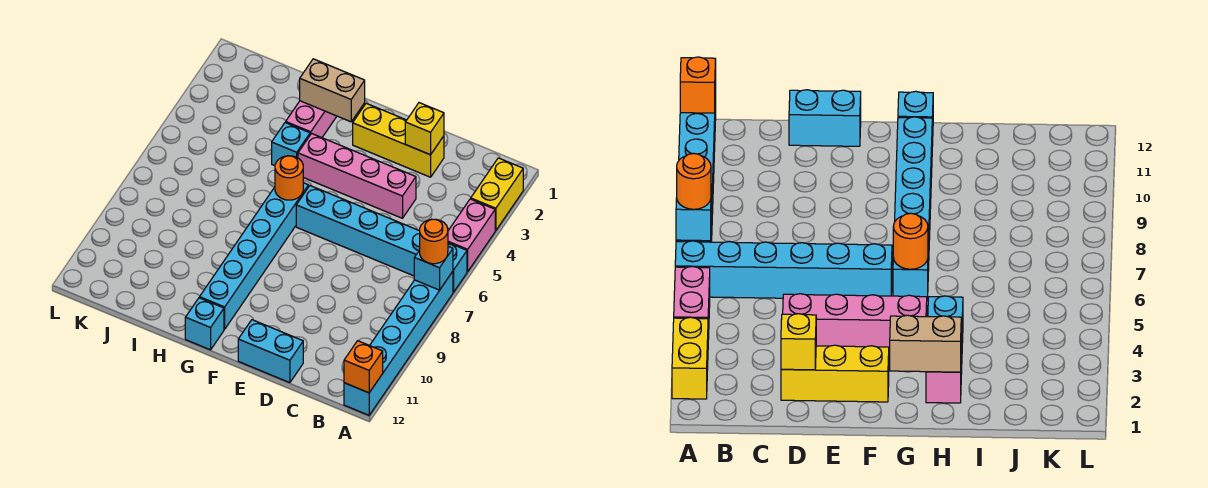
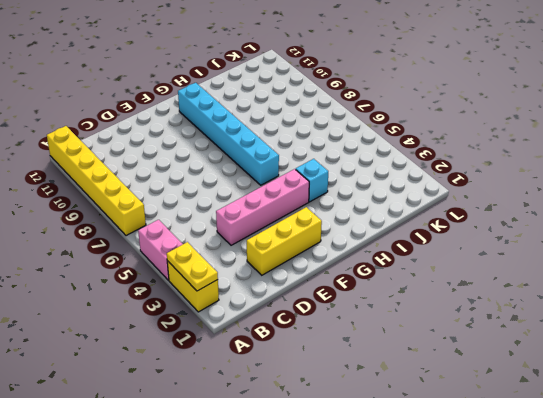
yellow 1x2 plate [167,242,218,291] -> none
yellow 1x6 brick [47,126,146,236] -> cyan 1x6 brick [344,272,453,415]
none -> cyan 1x6 brick [296,186,467,292]
none -> cyan 1x2 brick [238,320,303,383]
none -> cyan 1x1 brick [185,298,224,350]

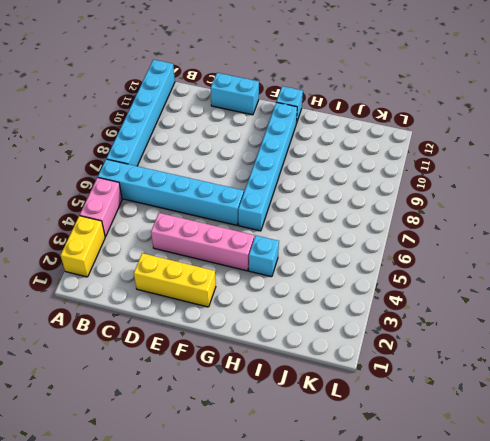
none -> pink 1x2 brick [286,101,337,138]
none -> cyan 1x1 brick [414,246,453,290]
none -> orange 1x1 brick [344,341,383,393]

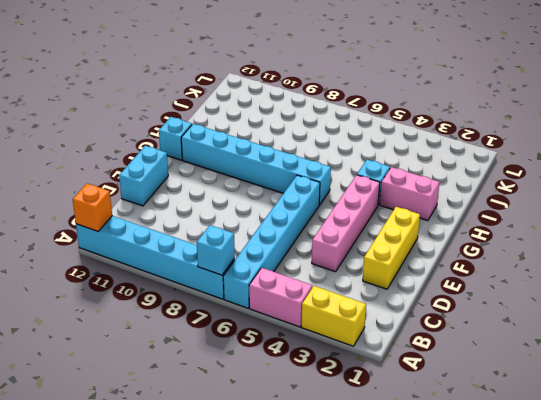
none -> yellow 1x1 brick [405,103,444,155]
none -> tan 1x2 brick [300,59,365,122]
none -> orange 1x1 round brick [275,156,303,200]

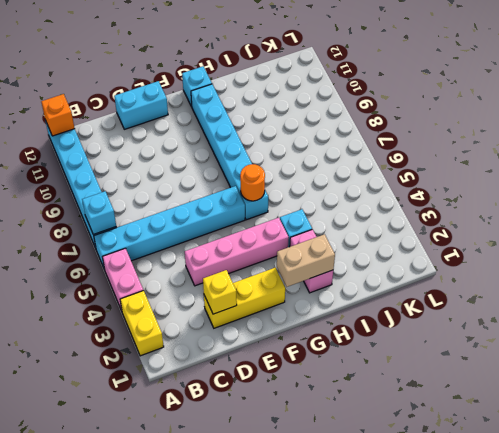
none -> orange 1x1 round brick [420,219,448,264]

